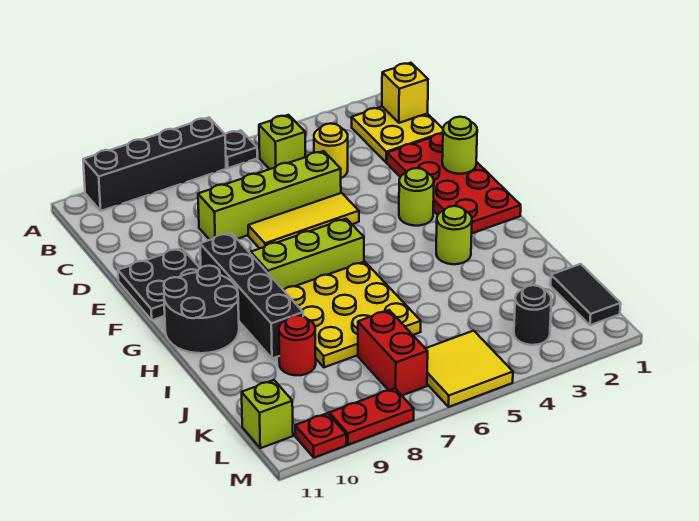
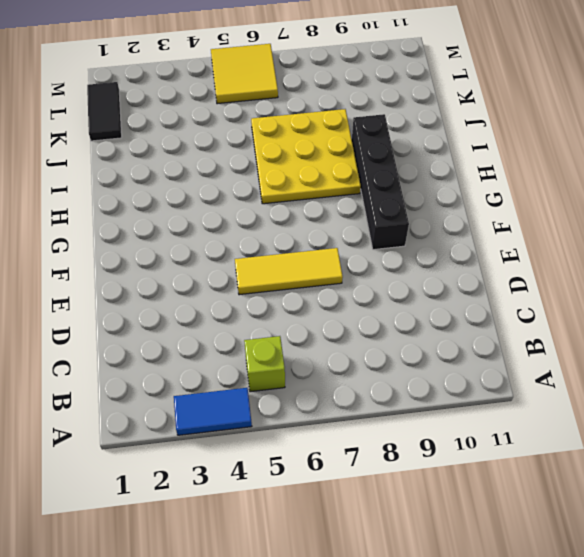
blue 1x2 tile [174,388,252,435] -> none
none -> black 1x1 plate [225,130,257,168]
none -> black 1x4 brick [83,118,226,211]
none -> yellow 2x2 plate [352,107,443,163]

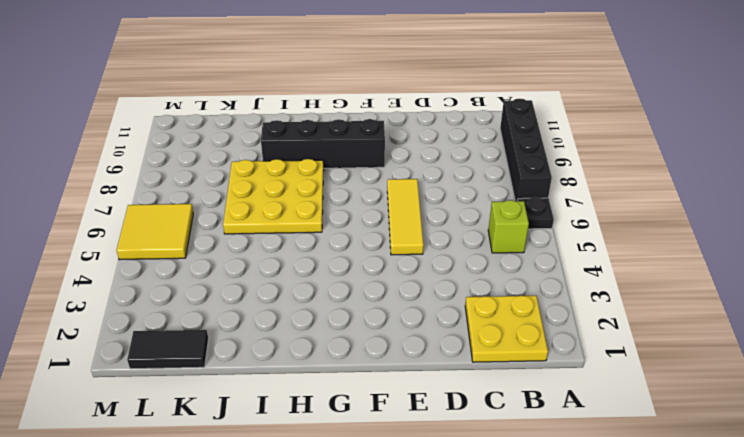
none -> yellow 1x1 round brick [314,124,348,178]
none -> red 2x4 plate [387,134,521,233]
none -> lime 1x4 brick [198,151,341,240]

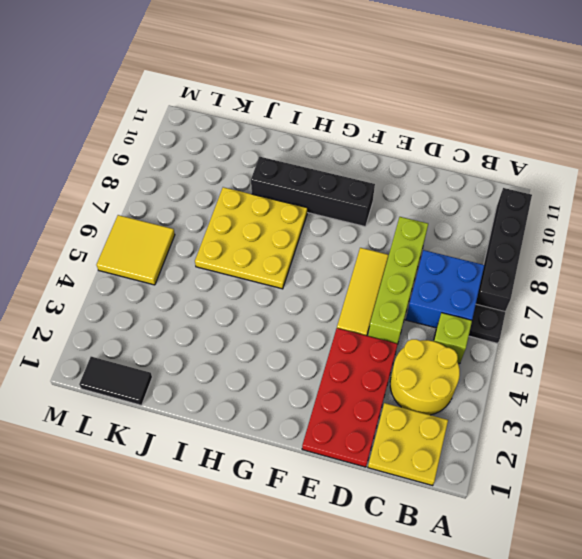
yellow 2x2 round brick [390,339,460,415] -> yellow 1x1 round brick [314,124,348,178]
blue 2x2 brick [406,250,484,328] -> none
red 2x4 plate [302,328,398,467] -> red 2x4 plate turned to [387,134,521,233]
none -> black 2x2 plate [118,248,200,320]
none -> lime 1x1 round brick [399,168,434,226]
none -> lime 1x3 brick [251,219,364,290]

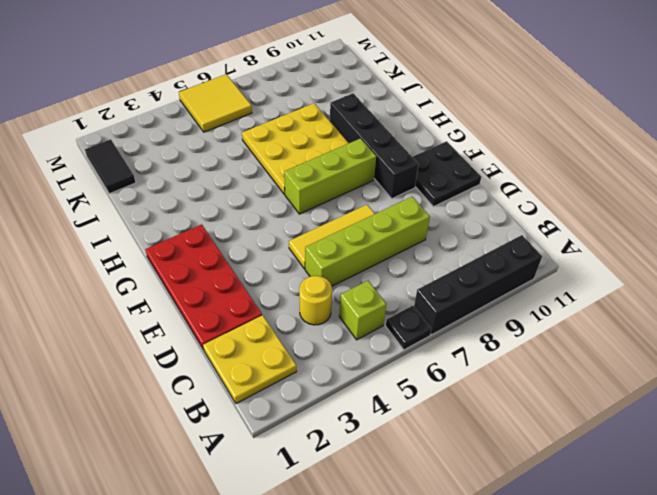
none -> lime 1x1 round brick [399,168,434,226]
none -> black 2x2 round brick [164,266,239,353]
none -> lime 1x1 round brick [436,206,472,264]

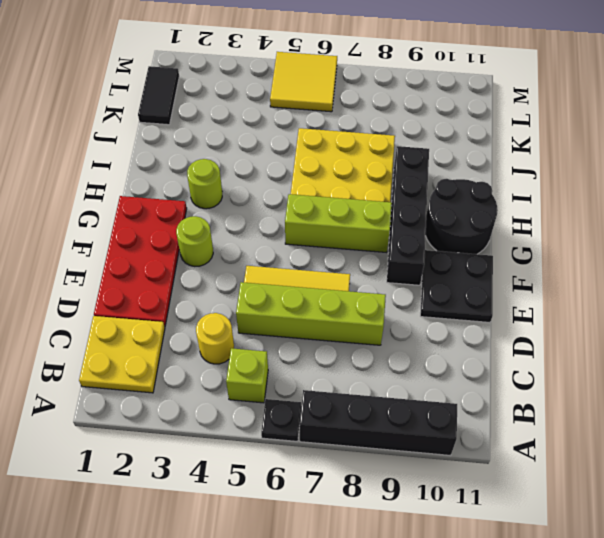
none -> red 1x1 round brick [279,315,316,375]
none -> red 1x2 brick [358,310,428,395]
none -> black 1x1 round brick [514,285,551,345]

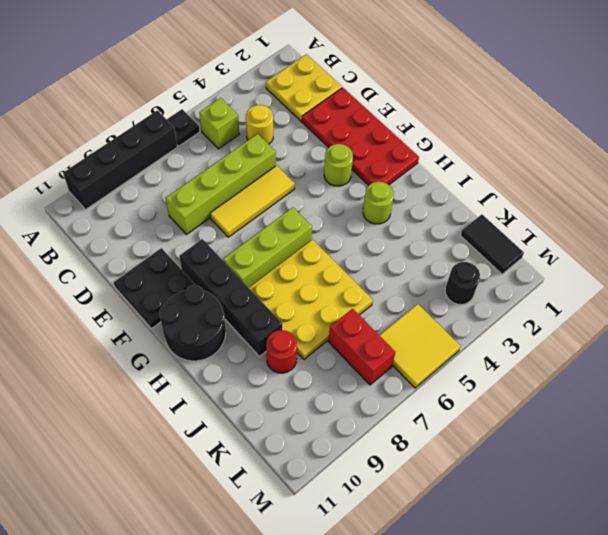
none -> lime 1x1 brick [242,380,293,448]
none -> red 1x2 plate [329,388,414,445]
none -> red 1x1 plate [295,413,346,458]

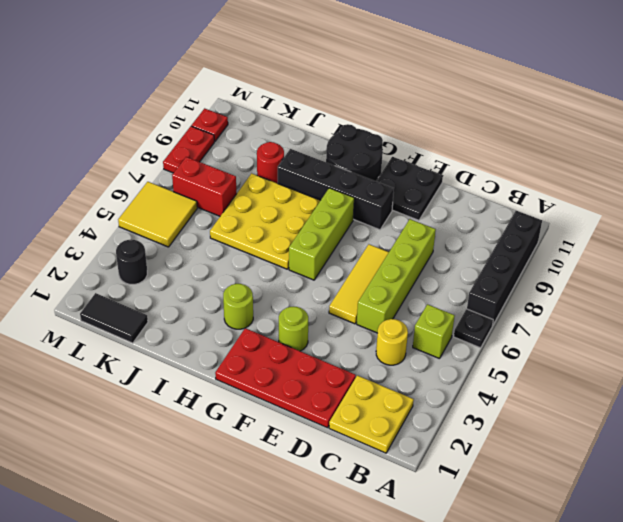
none -> lime 1x1 brick [242,380,293,448]
none -> yellow 1x1 brick [382,63,428,123]
none -> lime 1x1 round brick [442,117,477,174]

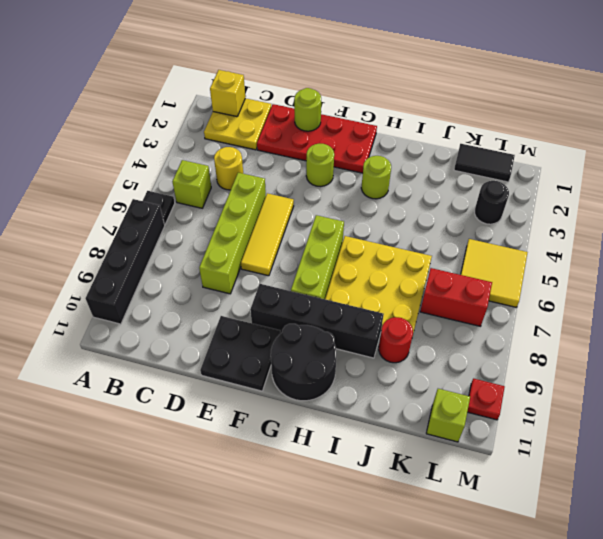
none -> red 1x2 plate [329,388,414,445]

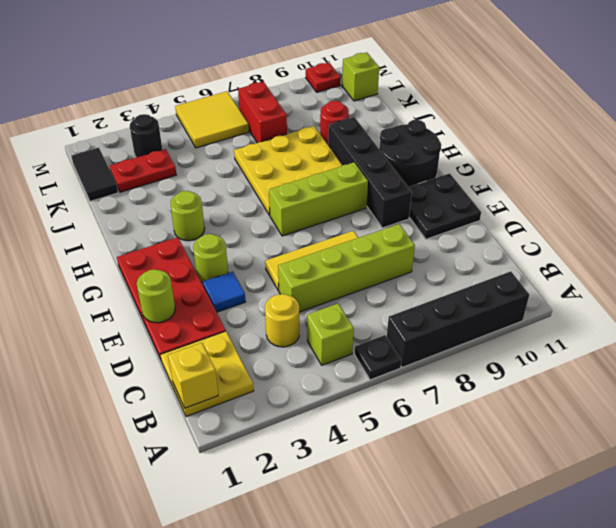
blue 1x1 tile [203,272,246,312] -> none
red 1x2 plate [110,149,176,192] -> red 1x2 plate moved to [329,388,414,445]

